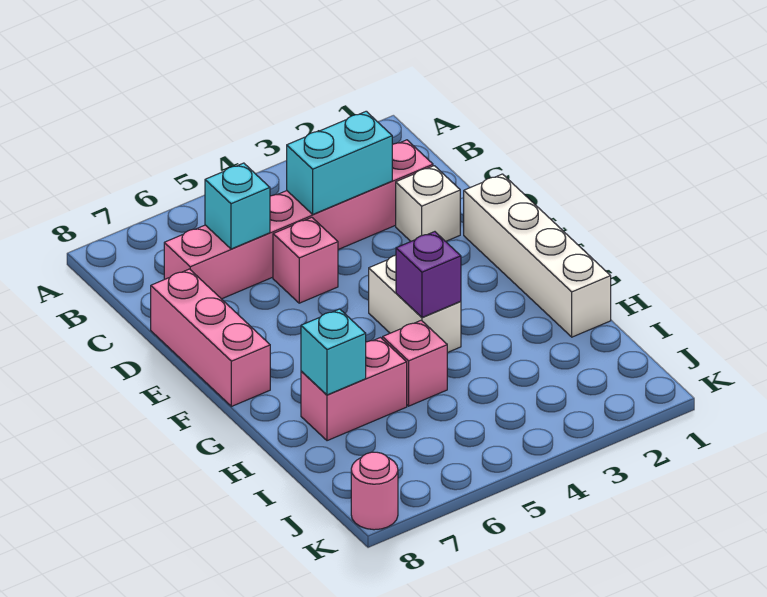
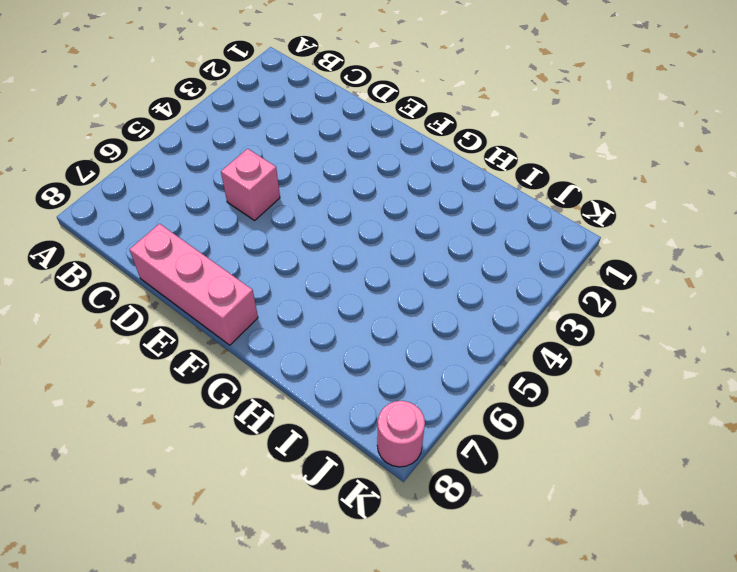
none -> pink 1x6 brick [164,140,433,299]
none -> white 1x1 brick [396,166,460,241]
none -> white 1x4 brick [464,174,611,337]

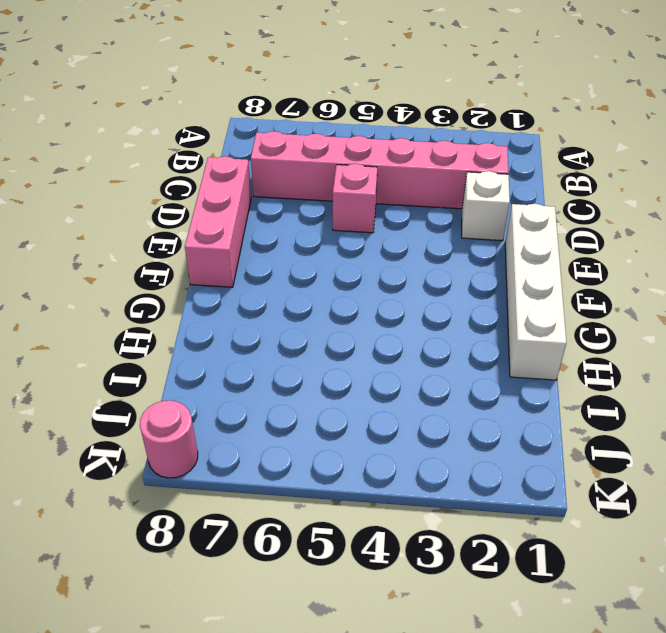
none -> white 1x2 brick [369,255,461,353]
none -> pink 1x1 brick [383,320,447,406]
none -> pink 1x2 brick [301,338,407,441]

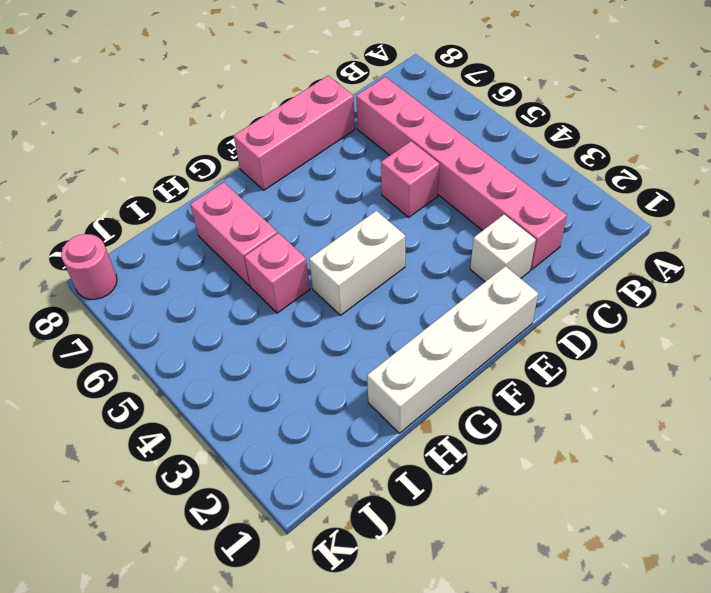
none -> cyan 1x2 brick [287,111,392,214]
none -> cyan 1x1 brick [205,163,270,249]
none -> purple 1x1 brick [396,232,461,317]

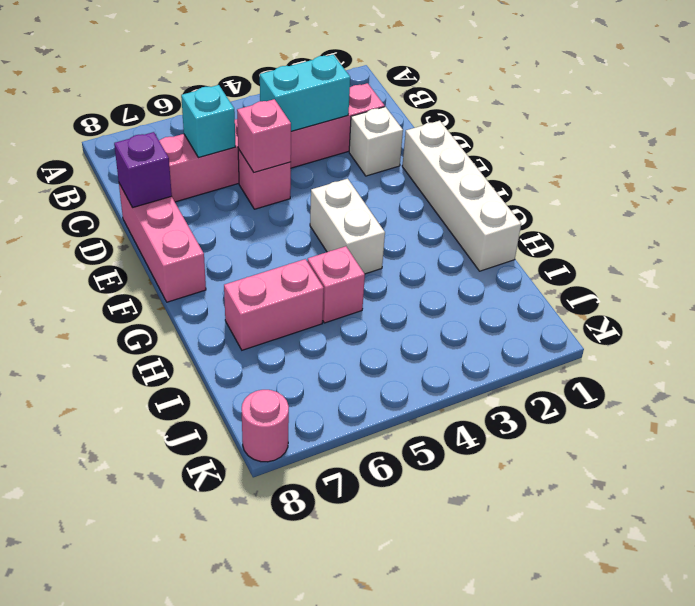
pink 1x1 brick [237,99,291,172] -> none
purple 1x1 brick [114,132,172,208] -> purple 1x1 brick moved to [396,232,461,317]
none -> cyan 1x1 brick [301,309,366,395]

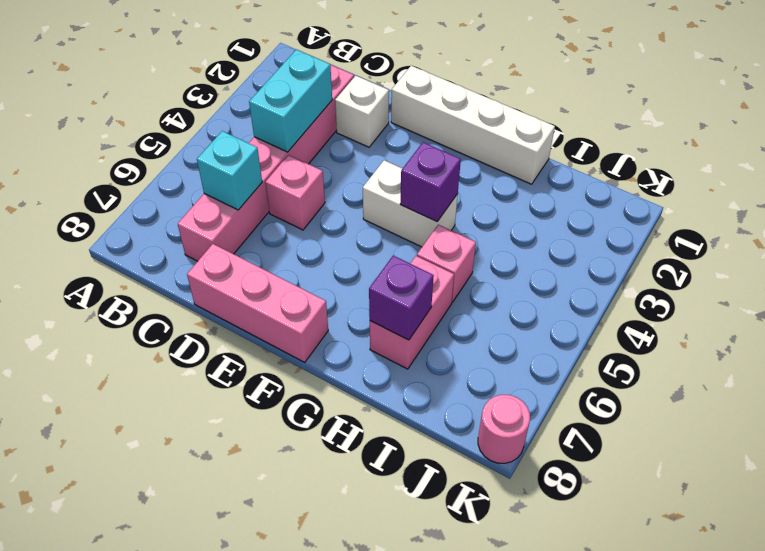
purple 1x1 brick [369,256,434,340] -> cyan 1x1 brick [301,309,366,395]

